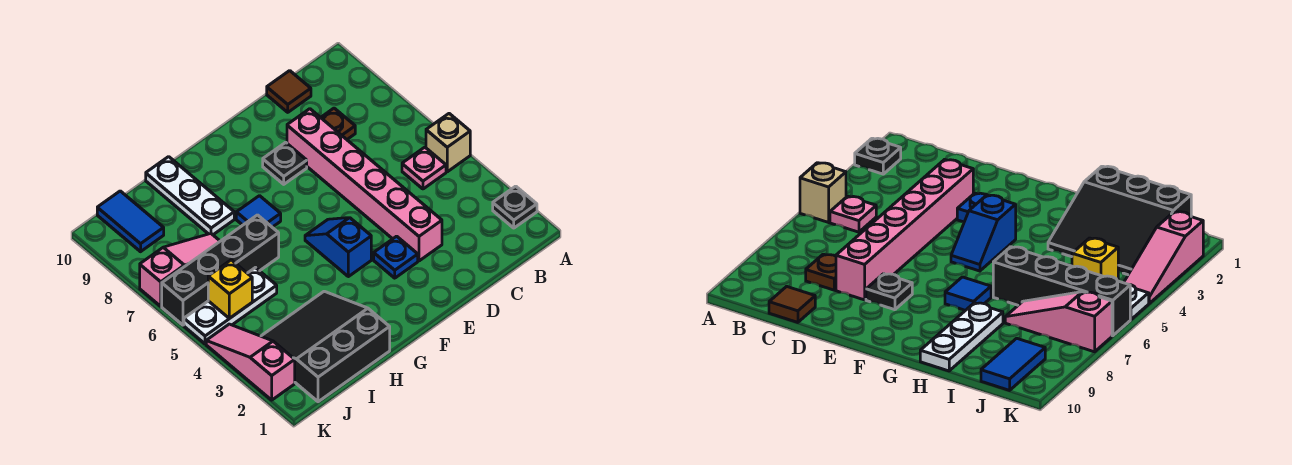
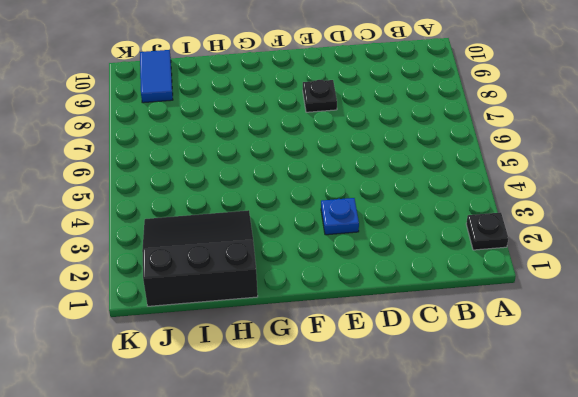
none -> tan 1x1 brick [426,114,470,172]
none -> pink 1x1 plate [402,147,446,189]
none -> brown 1x1 plate [321,108,355,139]

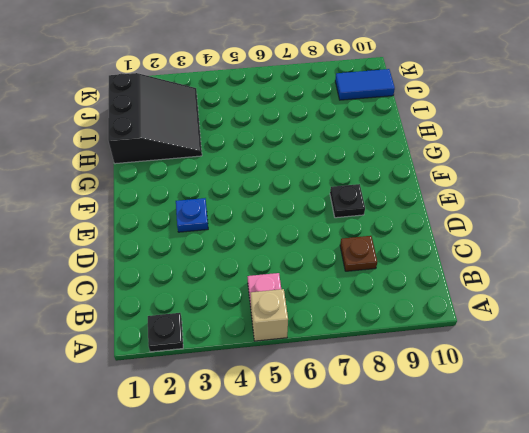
none -> brown 1x1 tile [267,71,311,112]
none -> pink 1x6 brick [287,109,442,261]
none -> blue 1x2 slope [305,218,371,277]

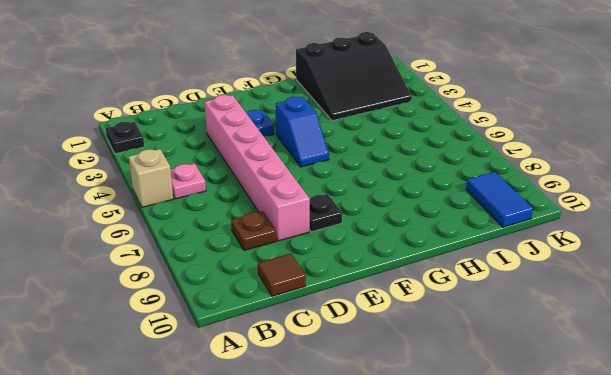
none -> blue 1x1 tile [236,196,281,227]
none -> black 1x4 brick [162,215,279,325]
none -> white 1x3 plate [146,157,234,235]

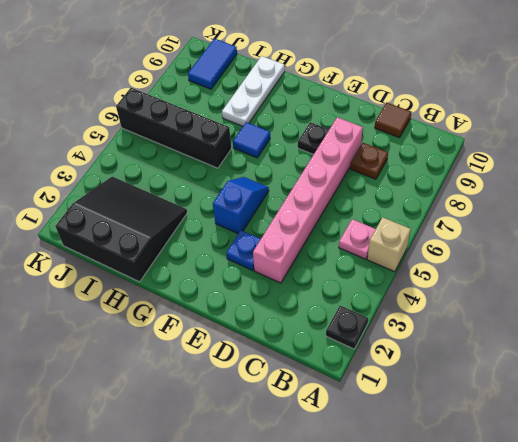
none -> white 1x3 plate [184,268,277,344]
none -> pink 1x3 slope [140,234,220,306]
none -> pink 1x3 slope [206,324,295,400]

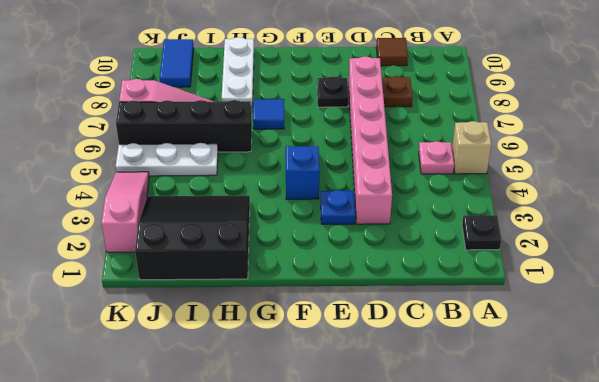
none -> yellow 1x1 brick [208,260,252,318]

